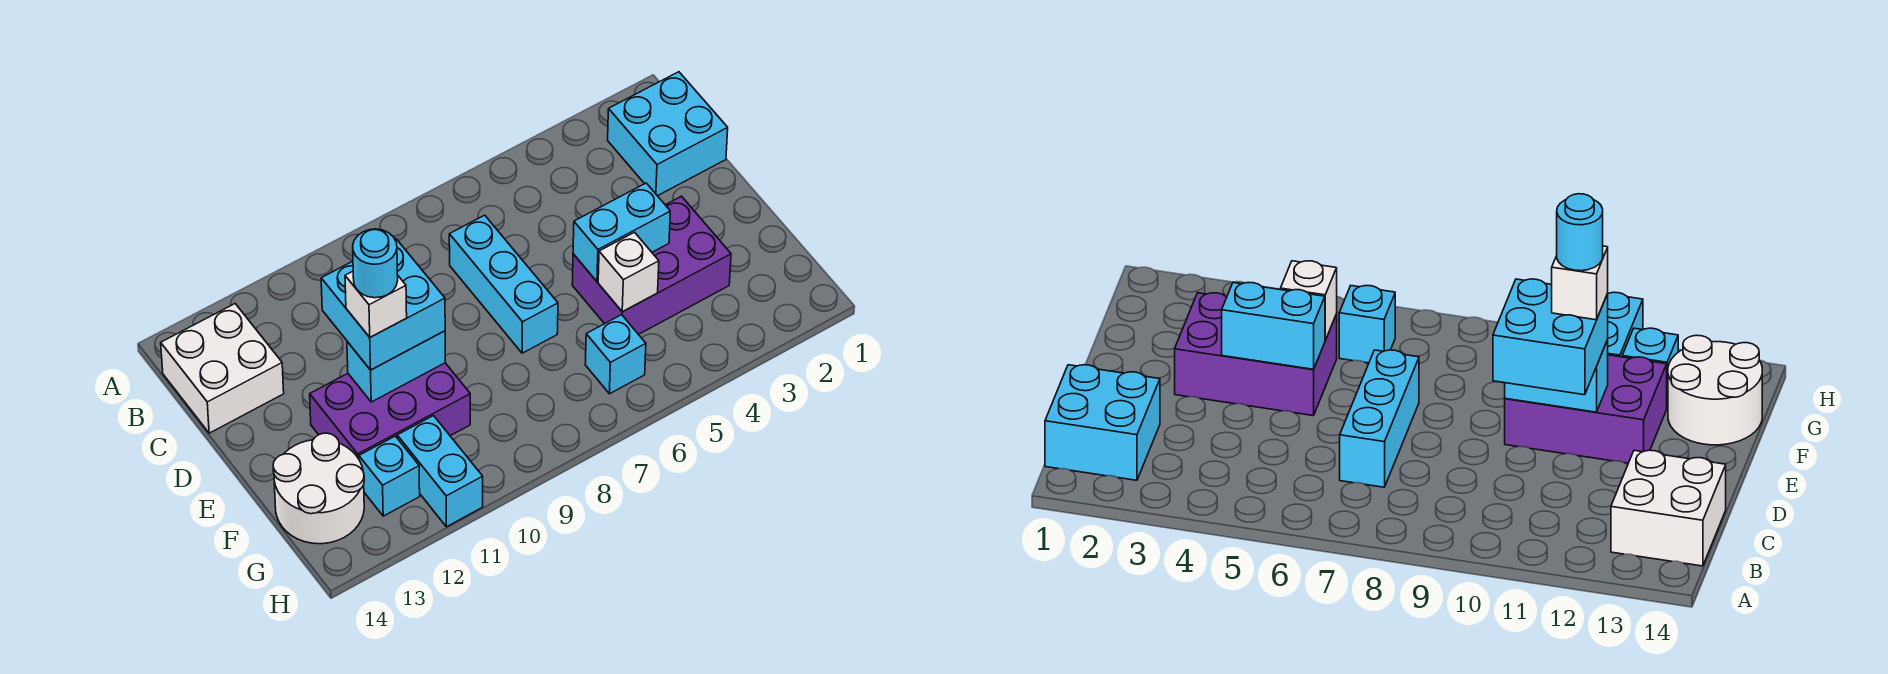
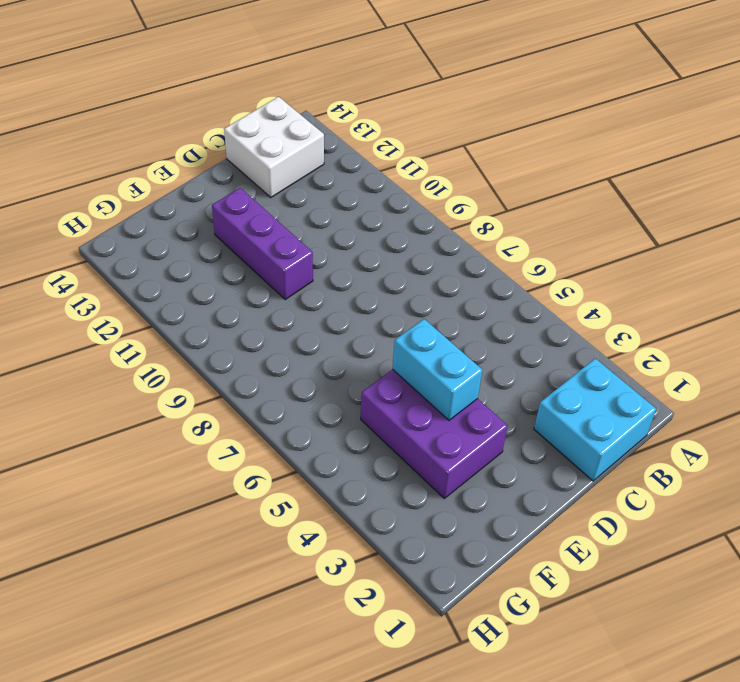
purple 1x3 brick [212,188,313,299] -> purple 2x3 brick [310,363,470,459]
none -> cyan 1x3 brick [449,215,558,353]
none -> white 2x2 round brick [273,433,364,544]
none -> cyan 1x1 brick [585,315,646,394]

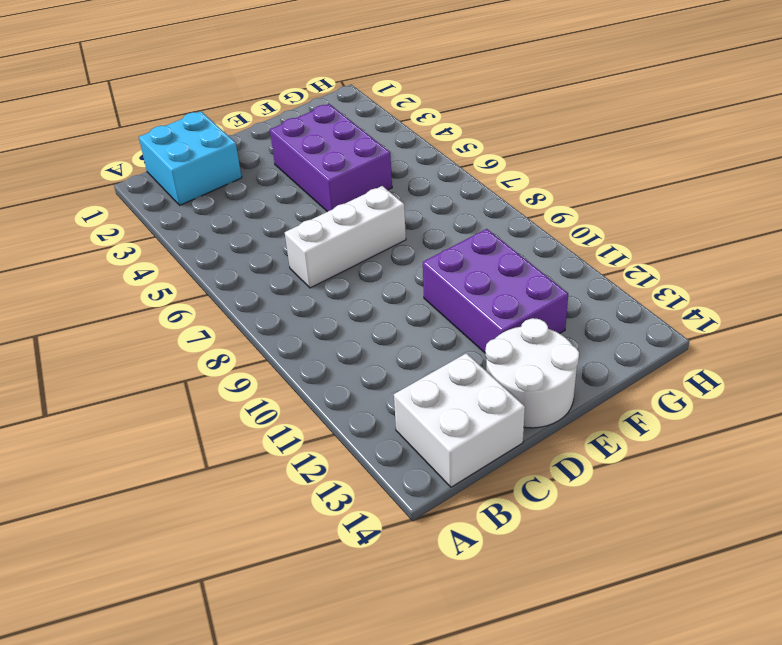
white 1x3 brick [285,186,406,288] -> cyan 1x3 brick [449,215,558,353]
white 2x2 round brick [485,318,579,428] -> white 2x2 round brick moved to [273,433,364,544]
none -> cyan 1x1 brick [585,315,646,394]
none -> cyan 1x2 brick [397,416,483,527]
none -> cyan 1x1 brick [359,436,420,516]

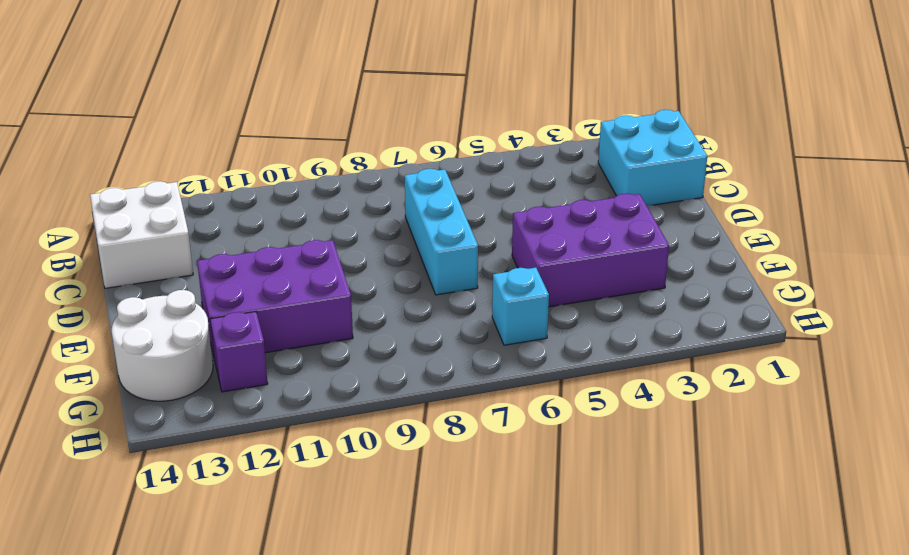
purple 1x1 brick [210,312,268,392] -> cyan 1x1 brick [359,436,420,516]
none -> cyan 1x2 brick [397,416,483,527]
none -> cyan 1x2 brick [573,183,670,282]
none -> cyan 1x2 brick [347,331,445,402]

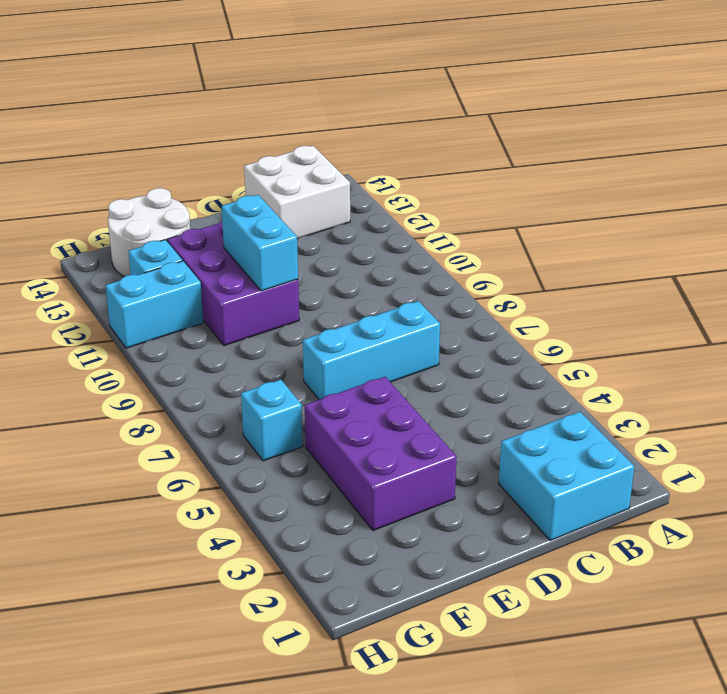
none -> cyan 1x2 brick [573,183,670,282]
none -> white 1x1 brick [598,232,659,312]
none -> cyan 2x2 brick [321,239,445,370]

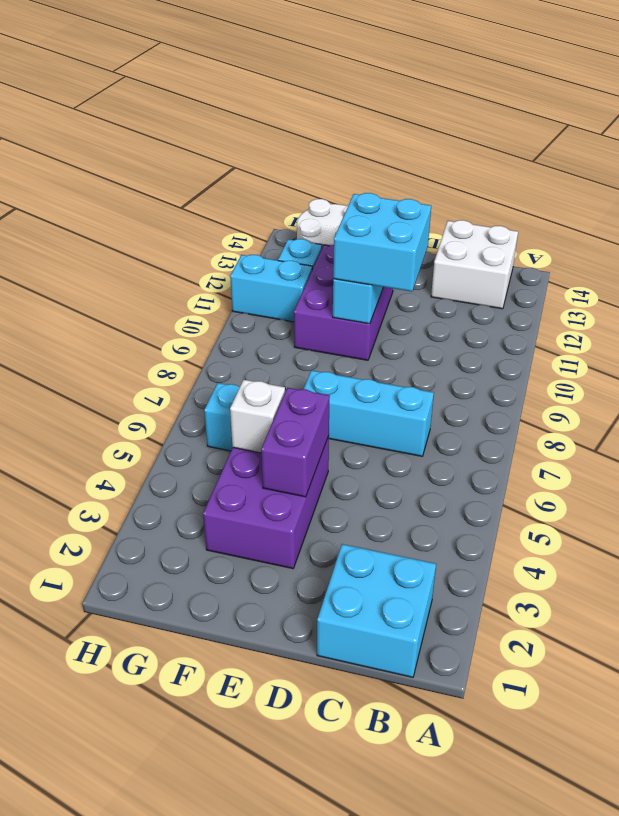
purple 1x2 brick [261,388,330,497] -> cyan 1x2 brick [573,183,670,282]
none -> white 1x1 brick [345,271,407,337]
none -> cyan 1x1 round brick [353,229,398,298]

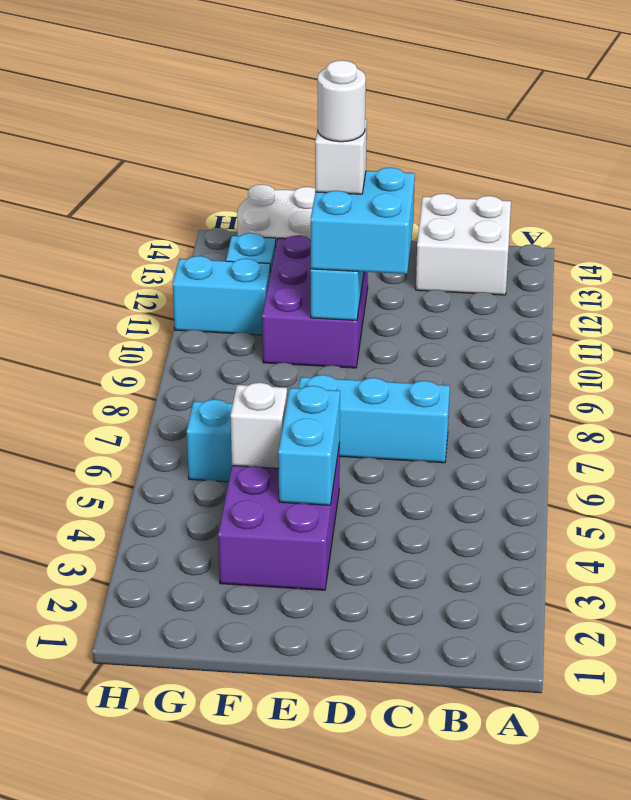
white 1x1 round brick [318,60,366,142] -> cyan 1x1 round brick [353,229,398,298]
none -> cyan 2x2 brick [608,72,728,196]

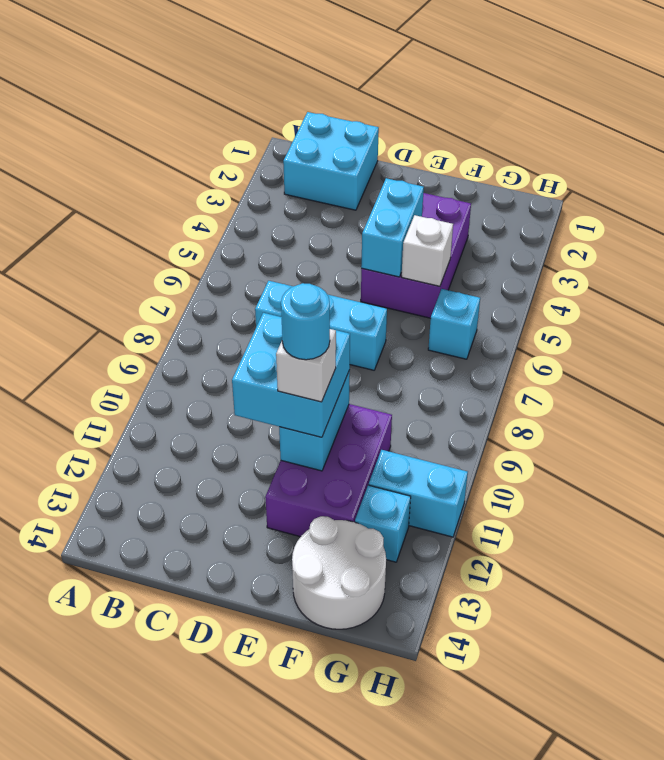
none -> white 2x2 brick [161,304,284,433]

